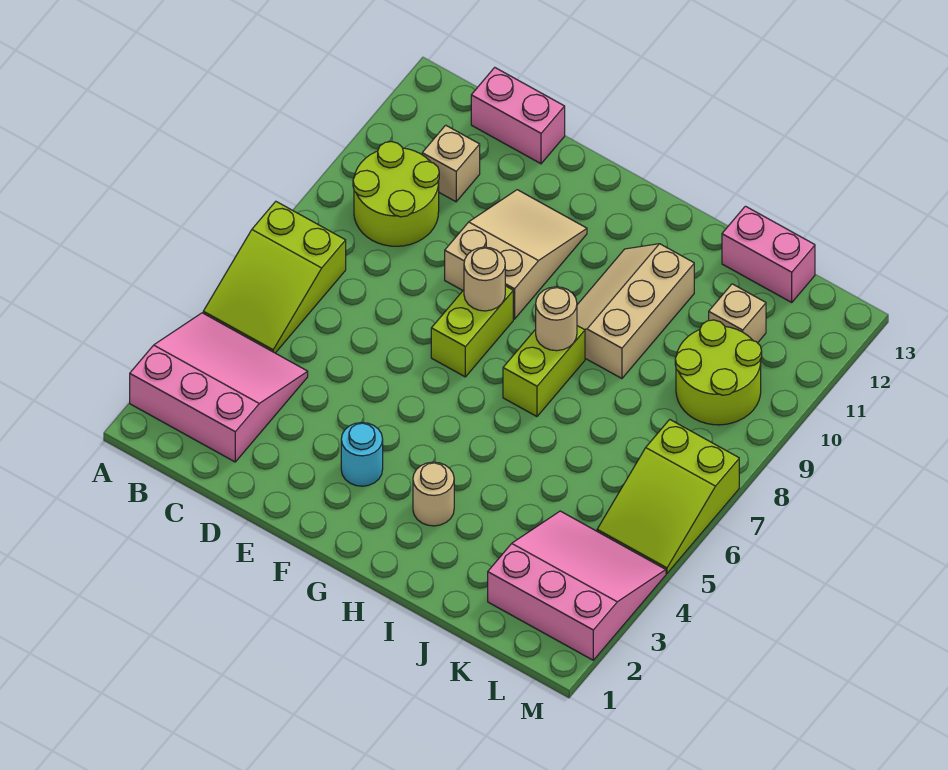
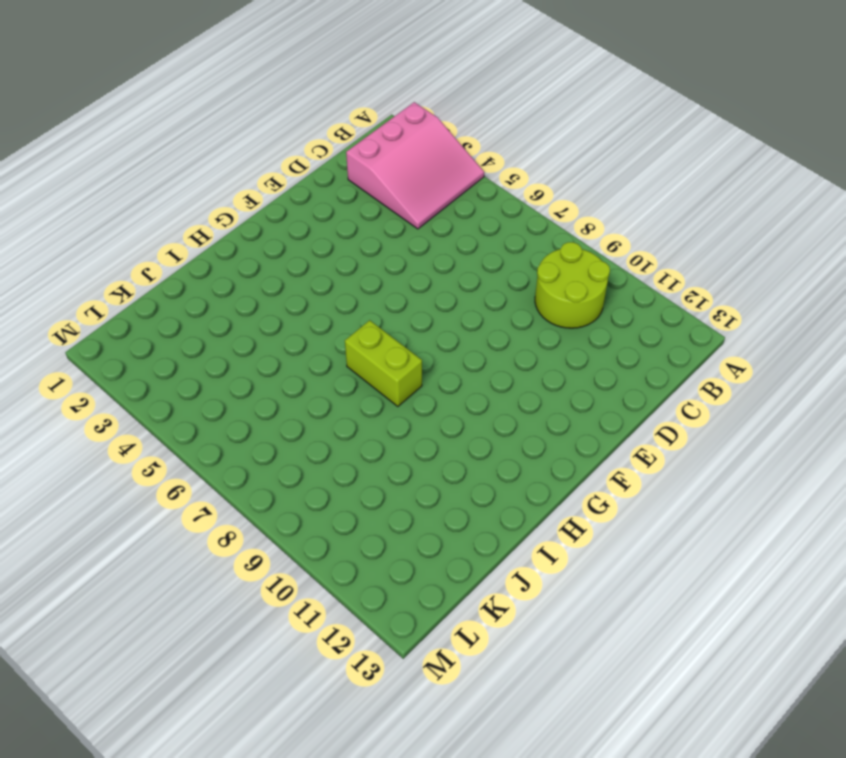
none -> lime 2x3 slope [203,202,346,353]
none -> tan 1x1 brick [422,125,480,202]
none -> pink 1x2 brick [471,68,565,164]

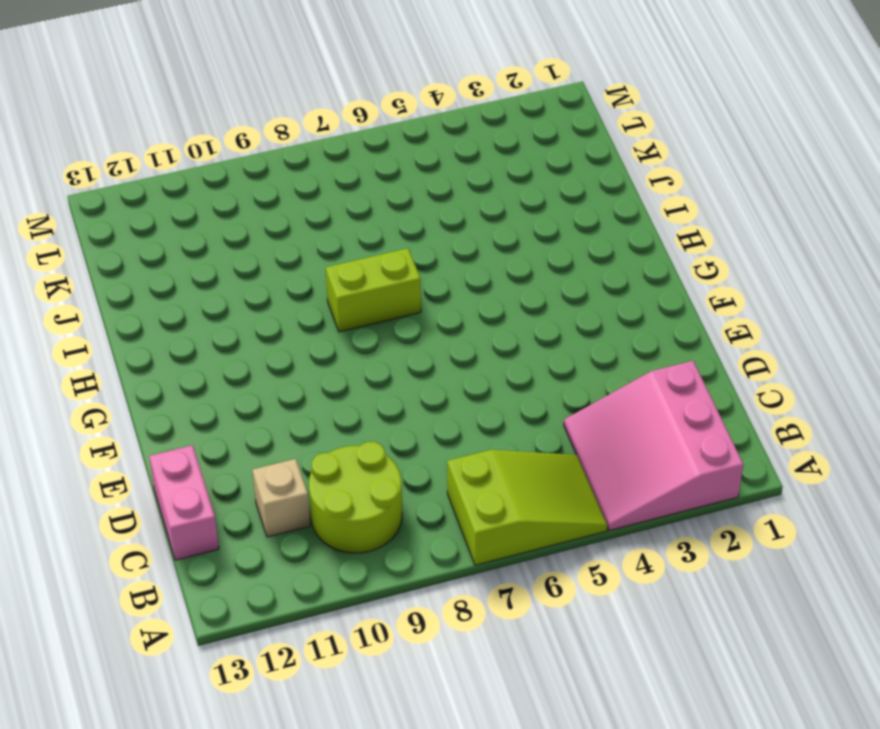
none -> tan 2x3 slope [445,190,587,319]
none -> cyan 1x1 round brick [341,423,383,486]
none -> lime 1x2 brick [431,286,513,377]

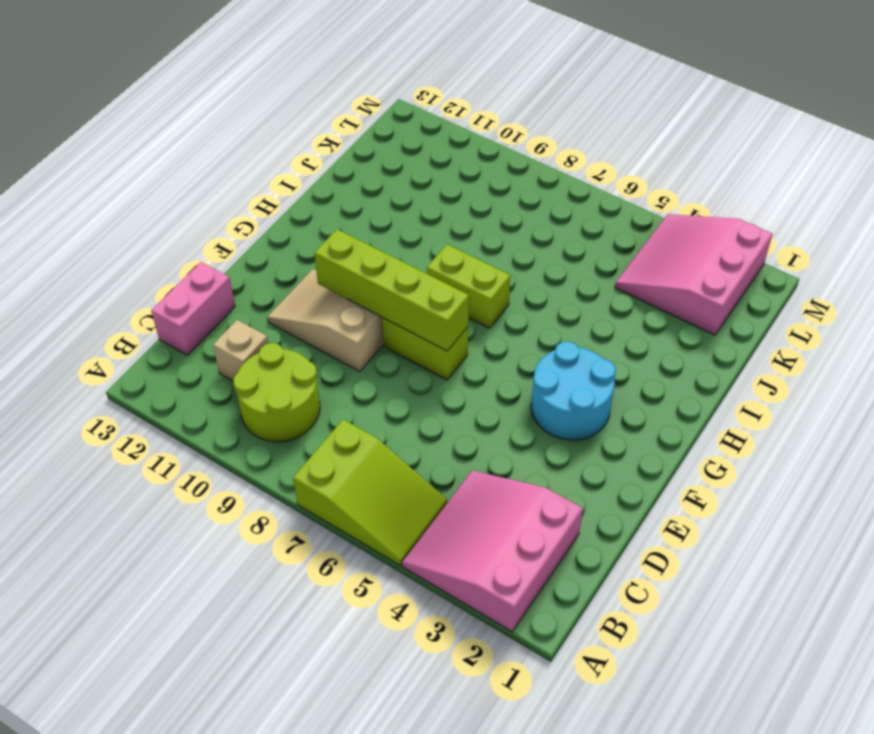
cyan 2x2 round brick [531,341,616,440] -> cyan 1x1 round brick [341,423,383,486]
lime 1x4 brick [314,229,469,351] -> tan 1x1 round brick [464,247,505,311]
none -> tan 1x1 round brick [413,462,454,526]
none -> tan 2x3 slope [577,244,694,378]
none -> pink 1x2 brick [722,206,815,302]

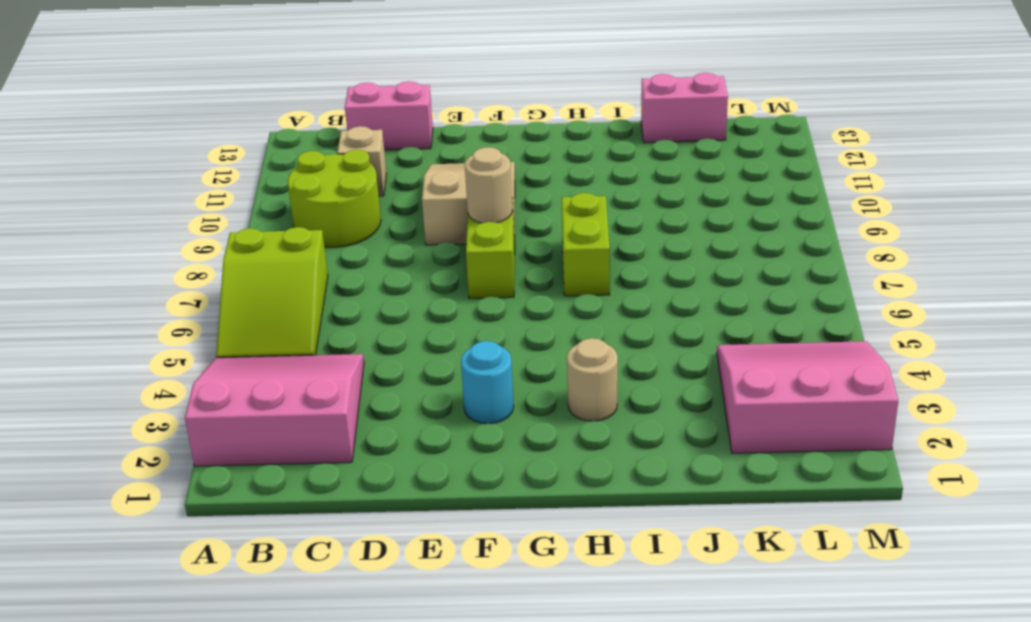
none -> tan 2x3 slope [577,244,694,378]
none -> lime 2x2 round brick [675,320,762,425]
none -> tan 1x1 brick [709,284,766,343]

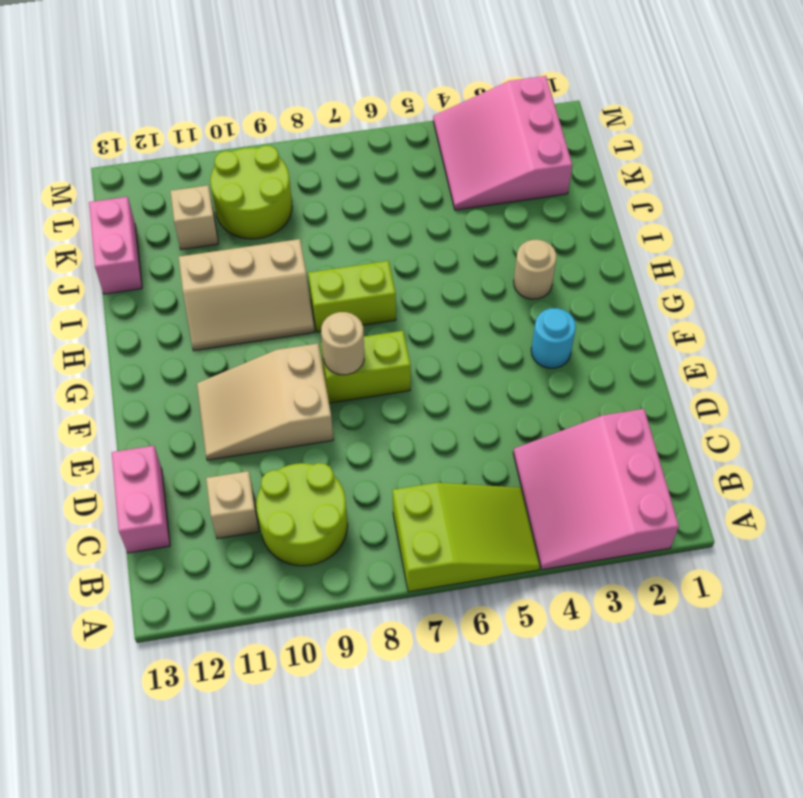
none -> lime 2x3 slope [597,419,739,573]
none -> tan 1x1 round brick [536,287,577,351]

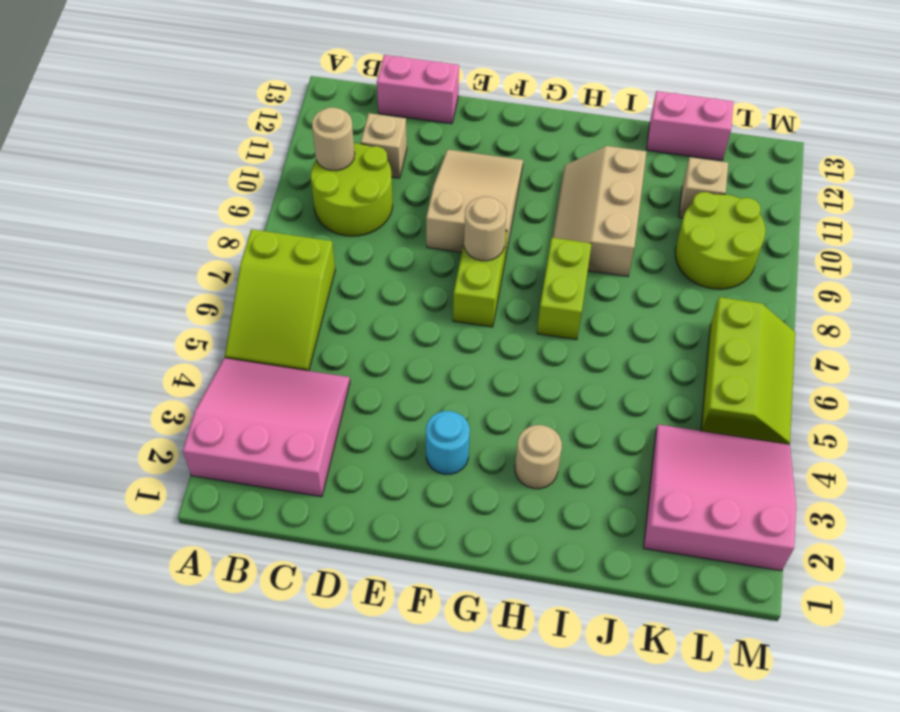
tan 1x1 round brick [312,107,355,171] -> tan 1x1 round brick moved to [536,287,577,351]
lime 2x3 slope [701,297,795,444] -> lime 2x3 slope turned to [597,419,739,573]

